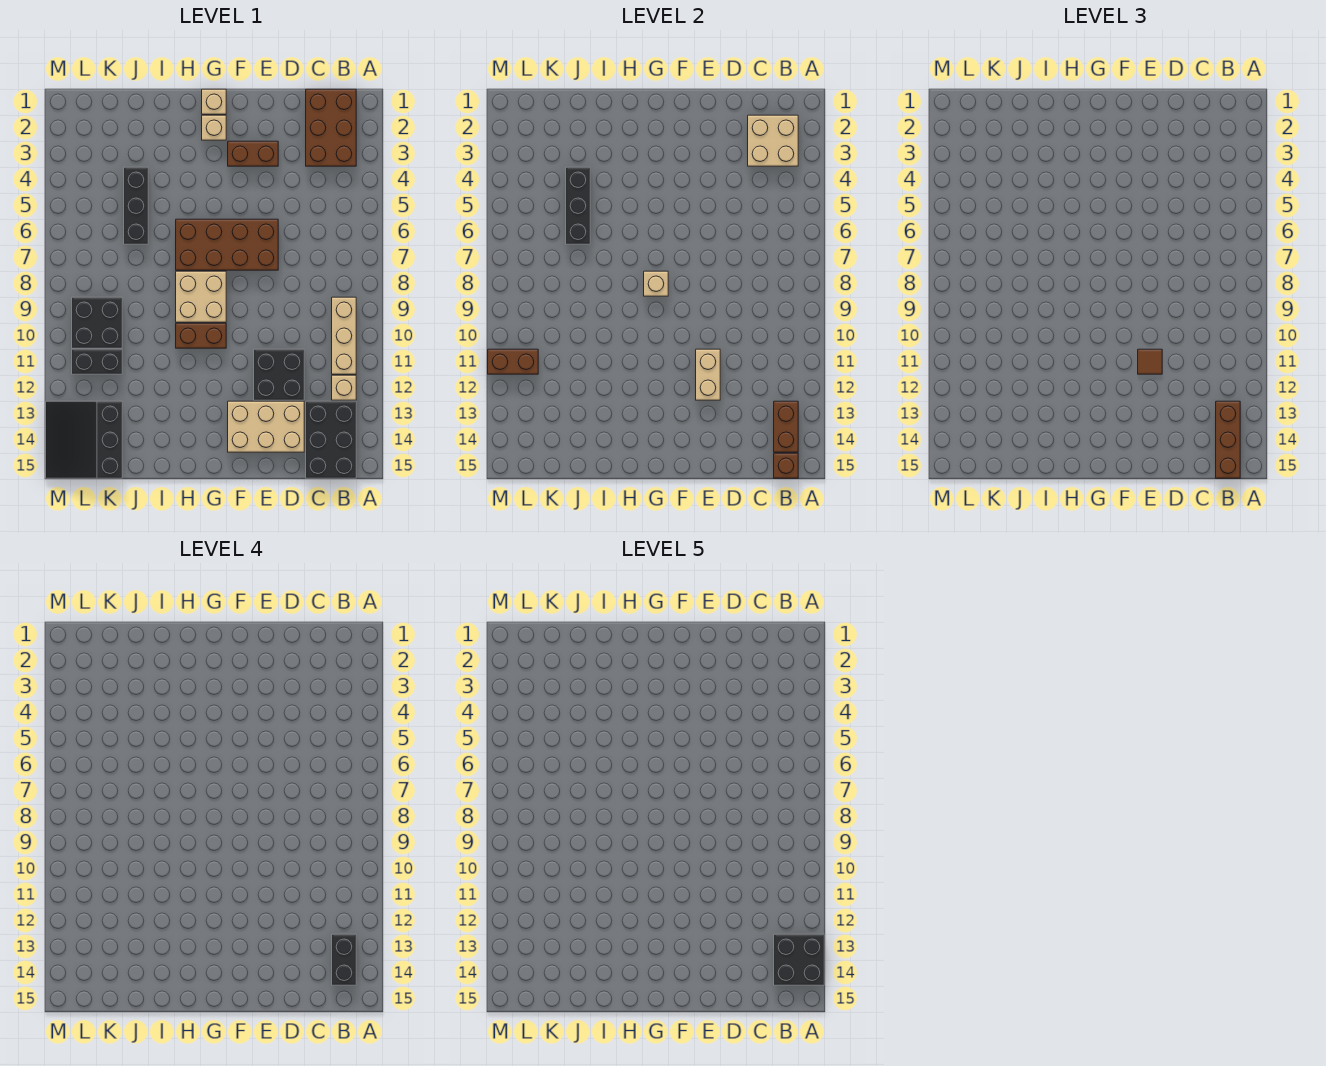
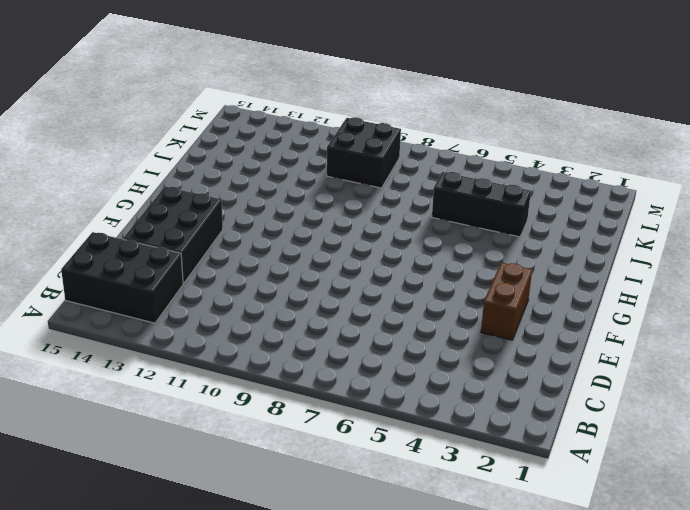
black 2x3 brick [123,187,223,284] -> tan 2x3 brick [228,401,304,452]
none -> brown 2x3 brick [306,89,356,166]
none -> tan 1x3 brick [332,297,356,374]
none -> tan 1x1 brick [332,375,356,400]

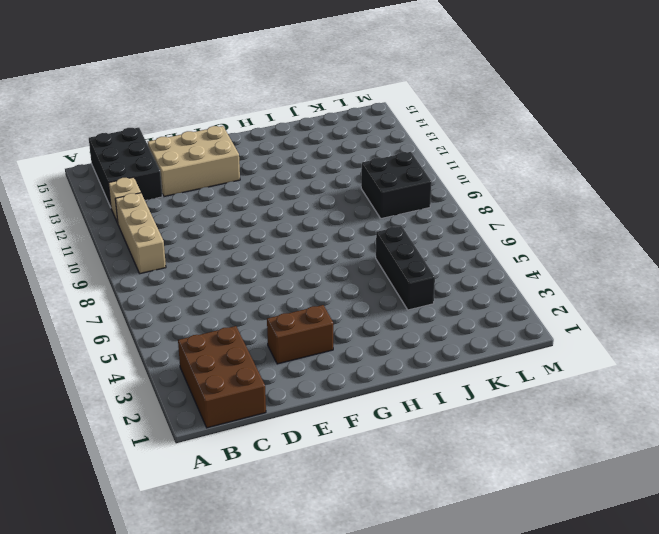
none -> black 2x2 brick [254,349,304,400]
none -> brown 2x4 brick [176,219,278,270]
none -> tan 1x1 brick [202,89,226,114]

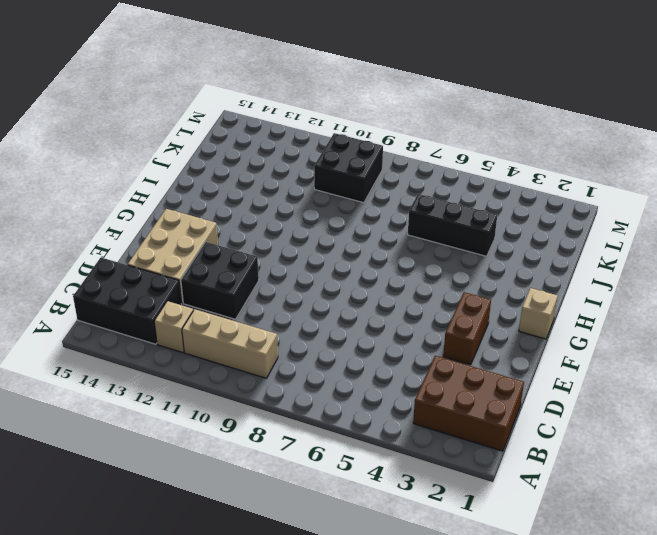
none -> brown 2x4 brick [176,219,278,270]
none -> tan 1x1 brick [202,115,226,140]
none -> tan 2x2 brick [176,271,226,322]

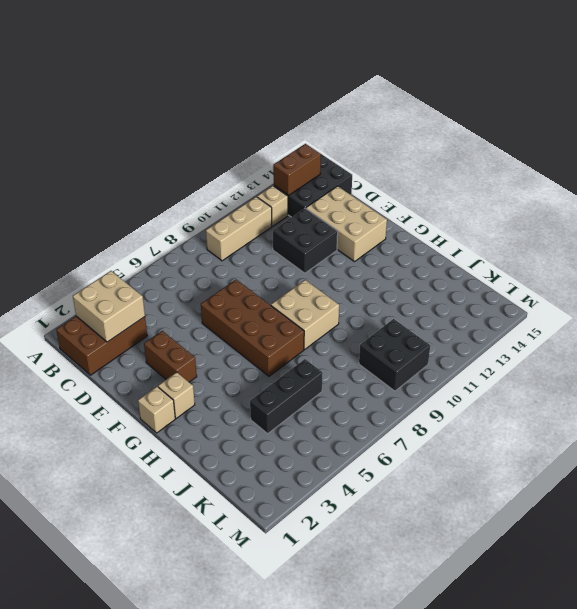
none -> brown 1x2 brick [176,323,226,348]
none -> black 1x2 brick [72,349,122,374]
none -> black 3x3 slope [46,401,122,478]

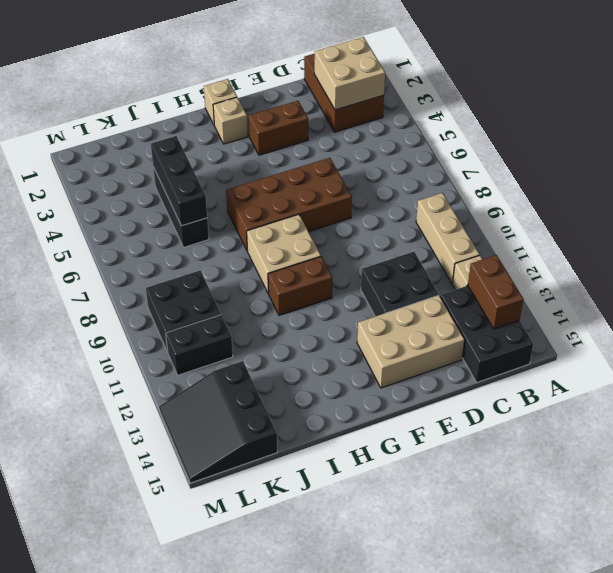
none -> brown 1x1 brick [774,453,798,478]
none -> tan 1x2 brick [696,349,720,400]
none -> tan 1x1 brick [644,271,668,296]

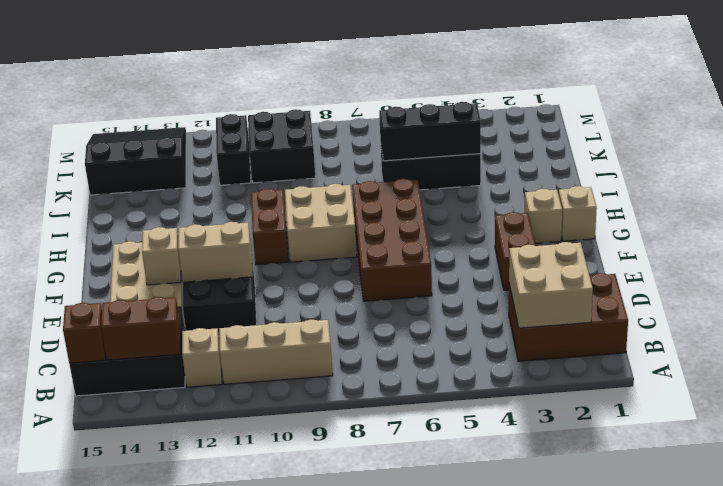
tan 1x1 brick [142,227,181,285] -> tan 1x1 brick moved to [644,271,668,296]
none -> brown 1x2 brick [488,349,538,374]
none -> brown 1x3 brick [1216,401,1240,478]
none -> brown 1x1 tile [1138,349,1162,374]

